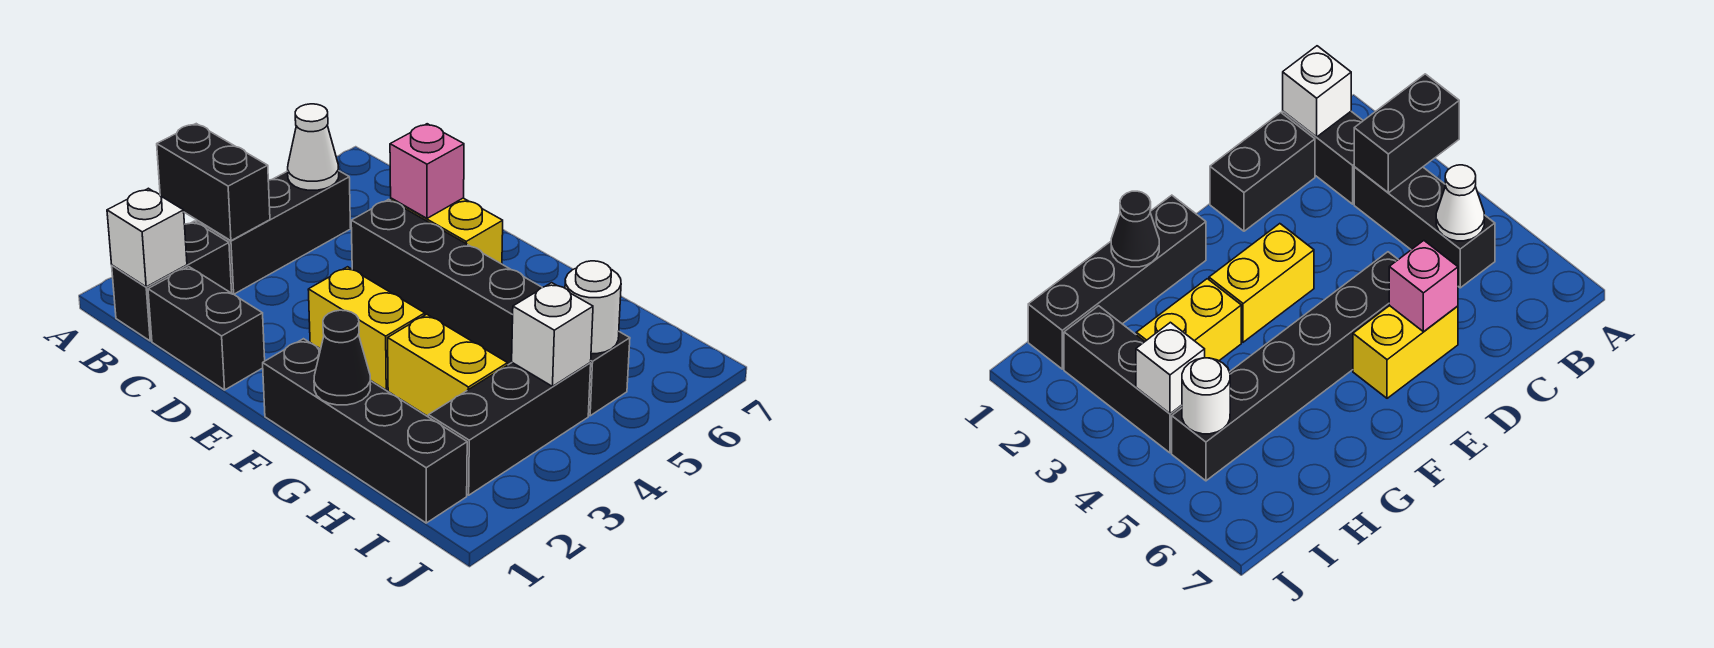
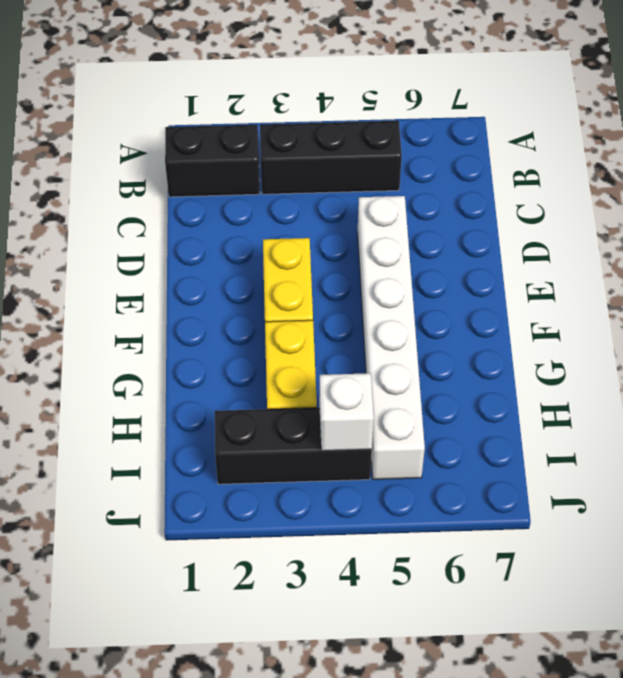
white 1x6 brick [358,196,425,479] -> black 1x6 brick [351,199,630,416]
none -> black 1x2 brick [148,267,265,390]
none -> yellow 1x2 brick [391,198,503,264]
none -> black 1x4 brick [263,339,467,523]

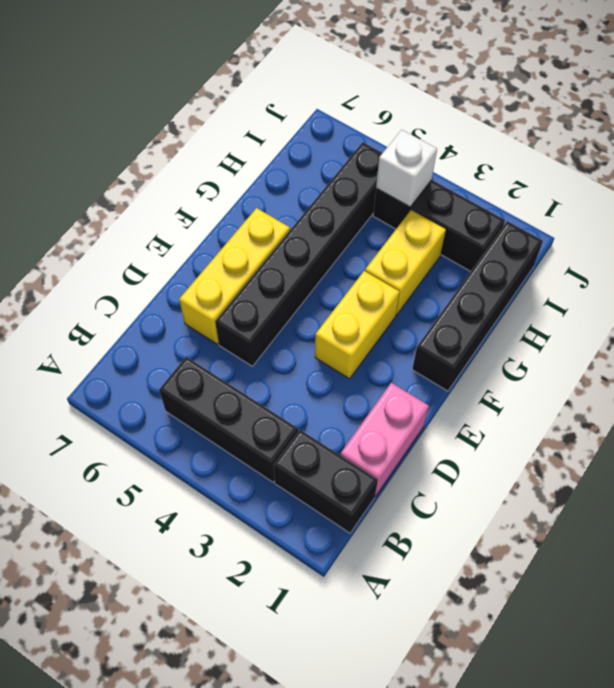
pink 1x2 brick [340,383,429,496] -> black 1x2 brick [148,267,265,390]
yellow 1x3 brick [179,208,290,344] -> yellow 1x2 brick [391,198,503,264]
none -> black 1x2 brick [157,124,270,241]
none -> white 1x1 brick [107,188,187,287]
none -> white 1x1 cone [288,104,339,190]

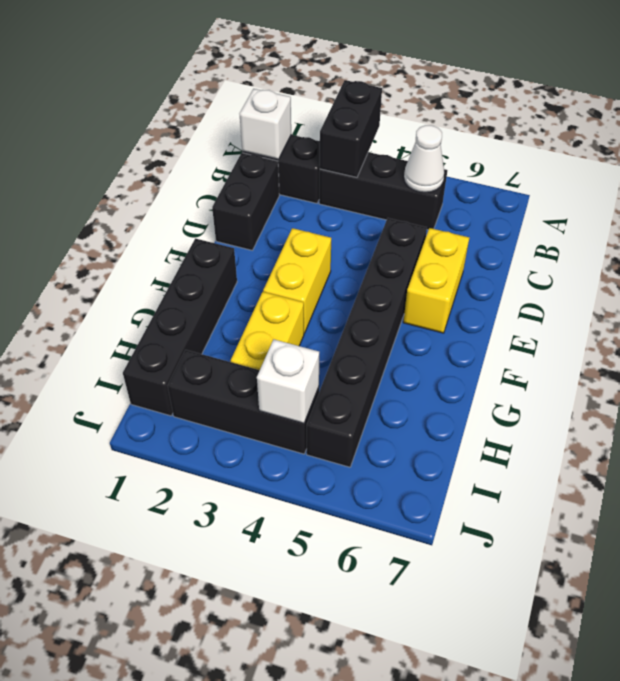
none -> pink 1x1 brick [390,124,464,218]
none -> black 1x1 cone [314,310,370,405]
none -> white 1x1 round brick [565,261,621,354]

